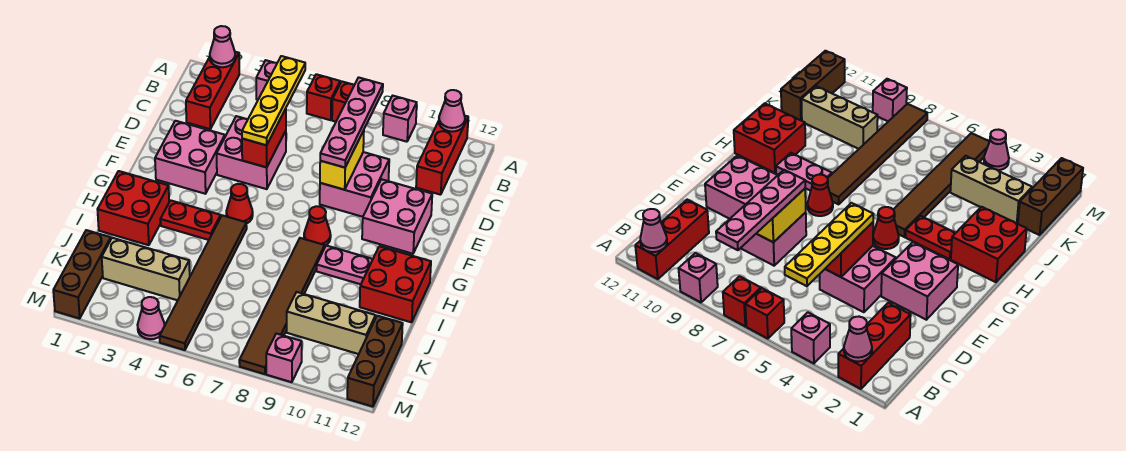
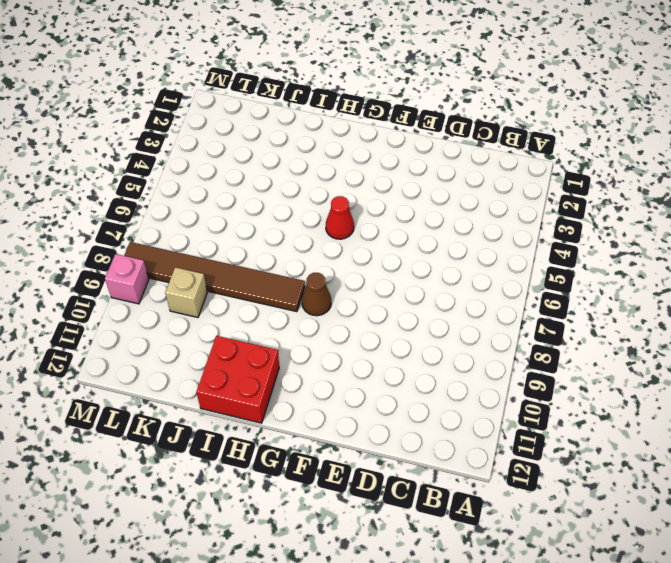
brown 1x1 cone [302,273,331,316] -> red 1x1 cone [304,206,331,246]
tan 1x1 brick [165,267,207,317] -> tan 1x3 brick [287,292,376,354]
none -> red 1x3 brick [186,52,239,129]
none -> pink 1x1 brick [256,60,277,100]
none -> red 1x1 brick [307,74,340,120]
none -> red 1x1 brick [332,81,354,122]

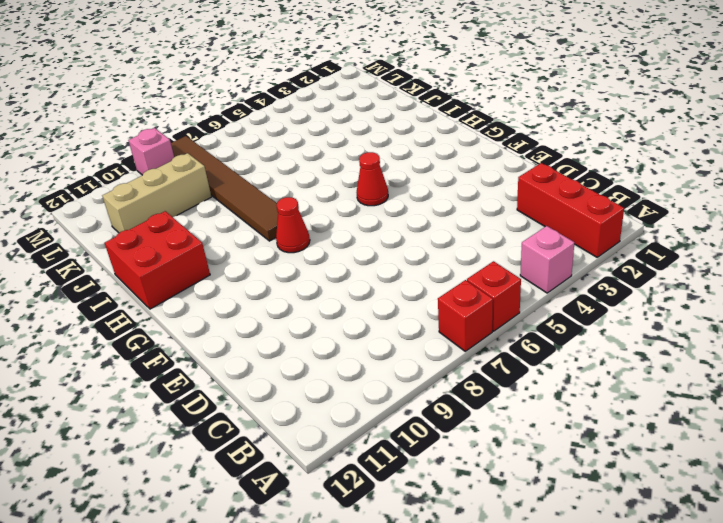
none -> pink 1x1 brick [383,96,417,142]
none -> red 1x3 brick [416,116,468,195]
none -> pink 2x2 brick [217,116,286,189]
none -> pink 2x2 brick [320,152,389,217]

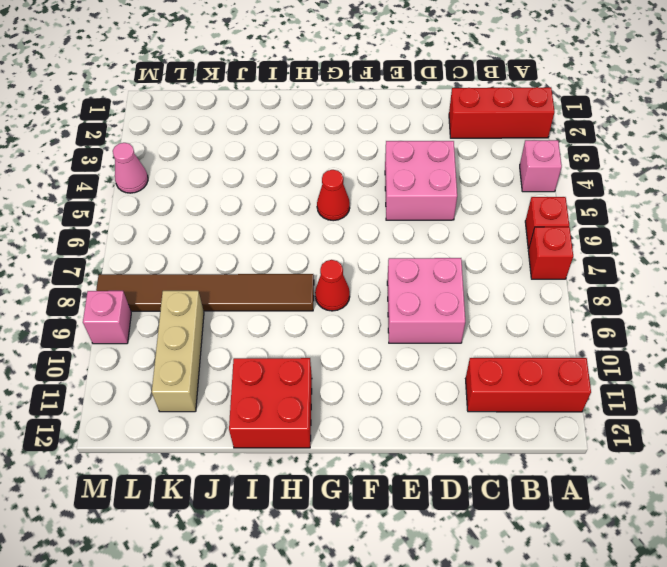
none -> pink 1x1 brick [383,96,417,142]
none -> pink 2x2 brick [155,121,225,194]
none -> pink 2x2 brick [362,179,432,254]
none -> red 2x2 brick [97,171,169,245]

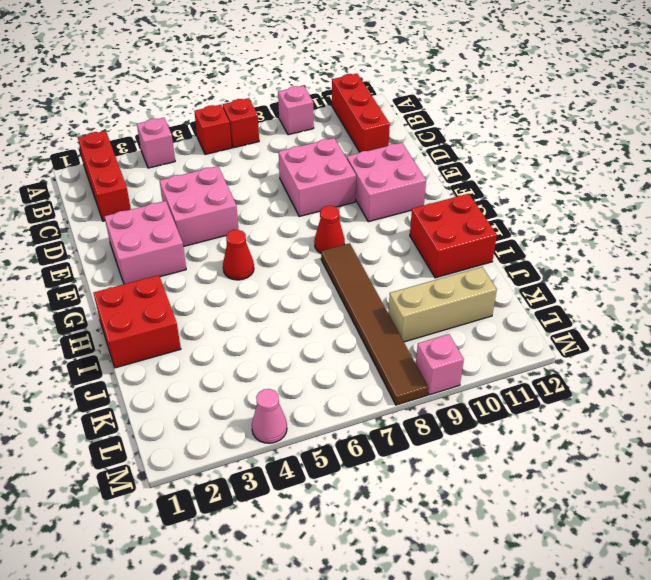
none -> red 1x2 plate [160,200,221,240]
none -> brown 1x6 tile [160,215,247,350]
none -> pink 1x2 plate [317,246,373,284]
none -> brown 1x3 brick [53,230,111,319]

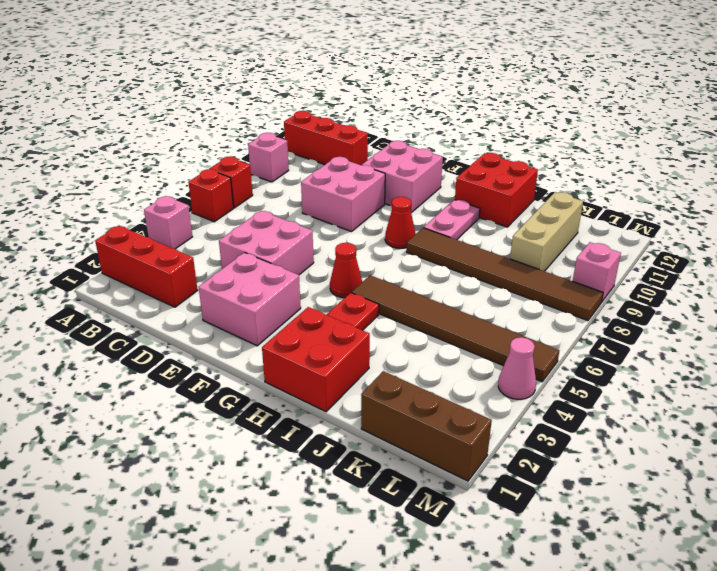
none -> tan 1x3 brick [102,238,190,300]
none -> brown 1x3 brick [347,316,403,407]
none -> pink 1x1 cone [210,26,235,67]
none -> pink 1x1 cone [439,90,465,132]

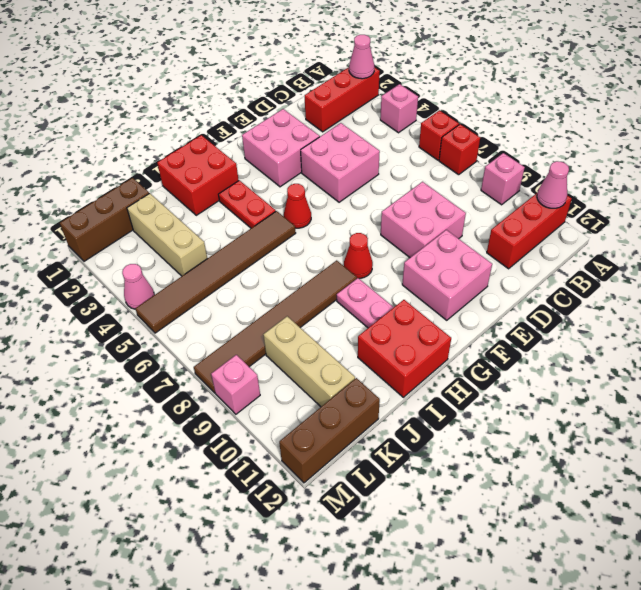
none -> red 1x2 brick [242,109,286,167]
none -> yellow 1x2 brick [320,130,364,190]
none -> yellow 1x4 plate [242,56,305,145]
none -> pink 1x4 plate [320,77,383,168]

